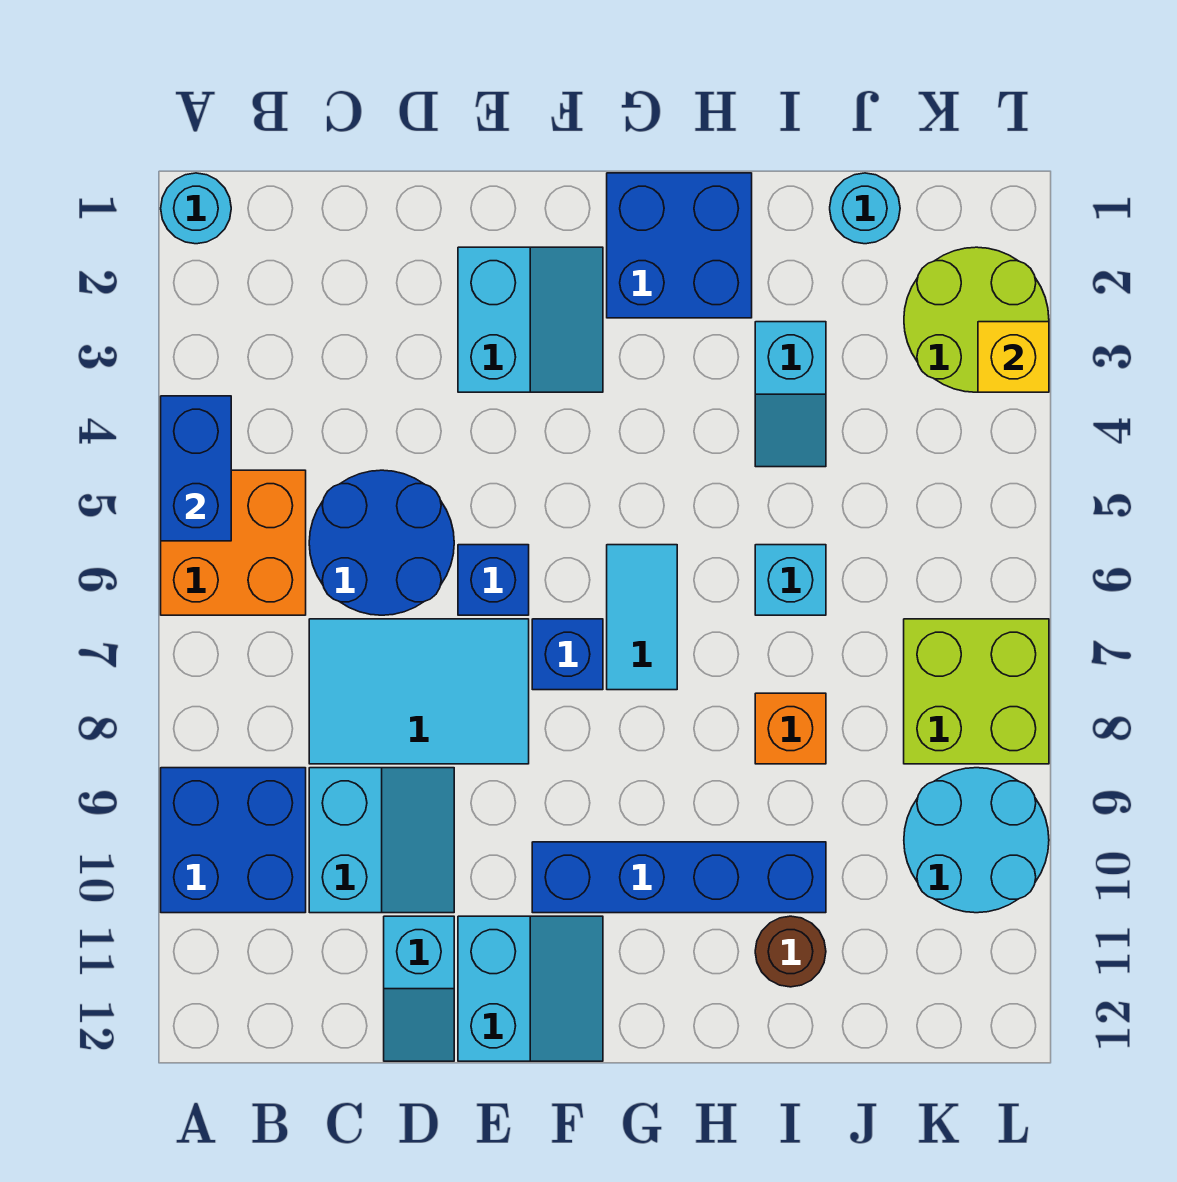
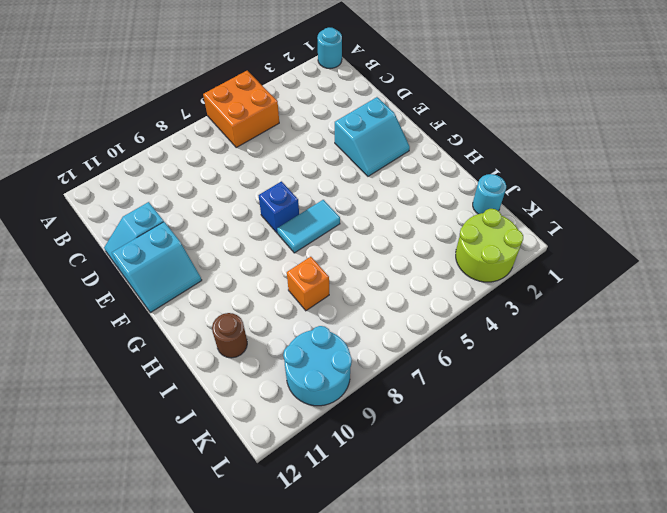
none -> blue 2x2 brick [161,768,306,913]
none -> blue 2x2 round brick [309,470,454,615]
none -> cyan 2x3 tile [309,619,529,764]

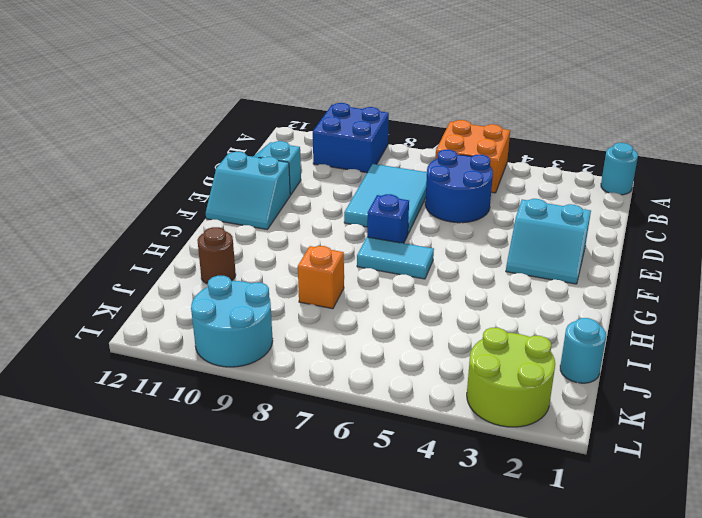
none -> cyan 2x2 slope [309,768,454,913]
none -> blue 1x1 brick [458,545,529,615]
none -> blue 1x4 brick [532,842,826,913]

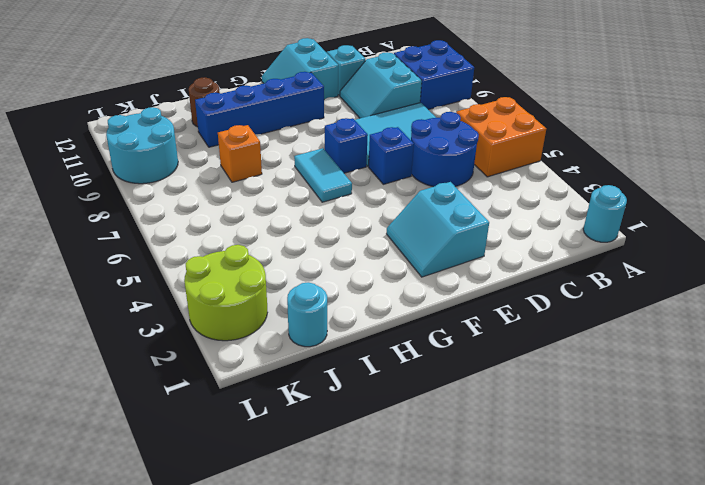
none -> blue 2x2 brick [607,173,752,318]
none -> cyan 1x2 slope [755,322,826,467]
none -> cyan 1x1 brick [755,545,826,615]

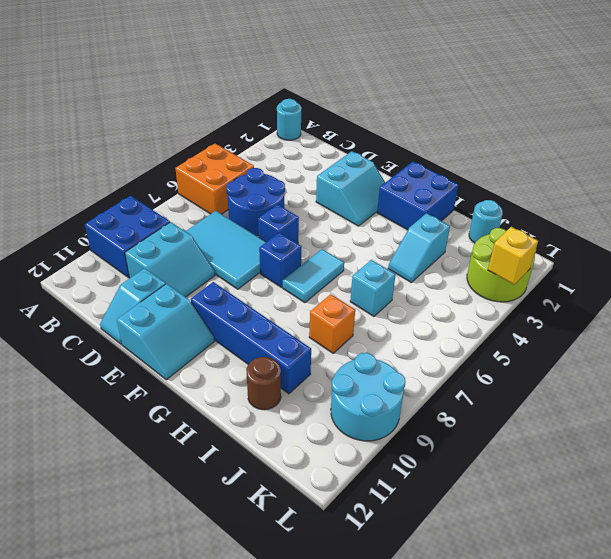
none -> lime 2x2 brick [904,619,1049,764]
none -> blue 1x2 brick [161,396,231,541]

